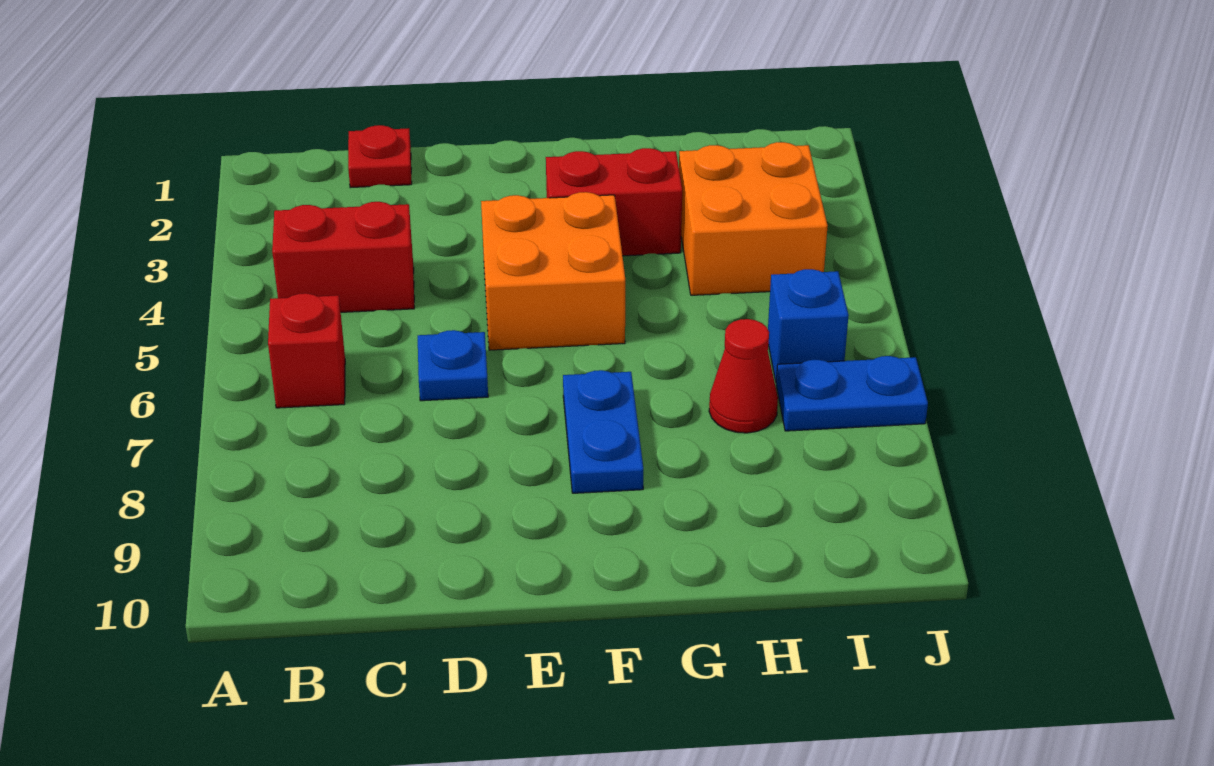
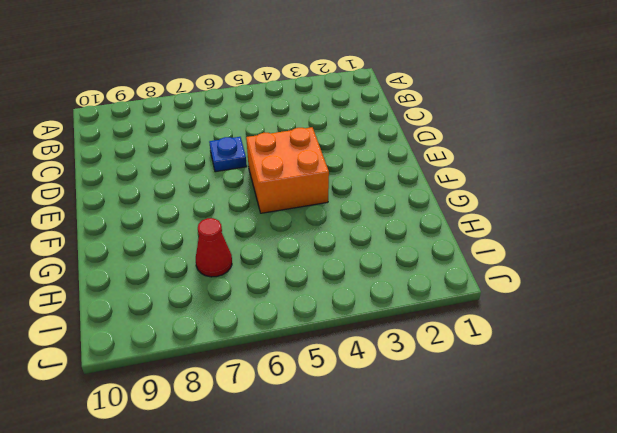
none -> red 1x2 brick [272,202,414,312]
none -> red 1x1 brick [268,293,345,408]

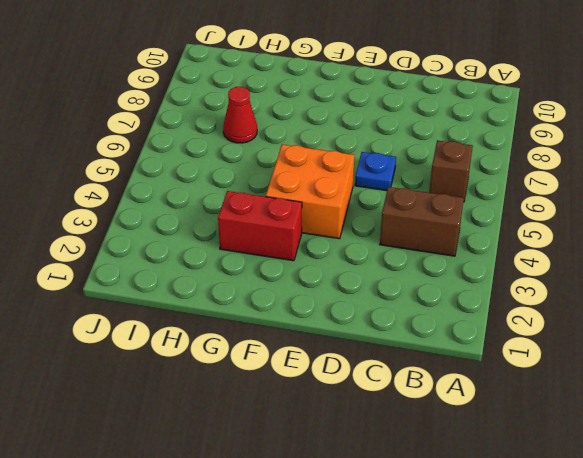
brown 1x2 brick [380,187,464,256] -> red 1x2 brick [272,202,414,312]
brown 1x1 brick [429,140,473,202] -> red 1x1 brick [268,293,345,408]
none -> red 1x1 plate [348,125,412,188]
none -> blue 1x2 plate [563,370,643,493]

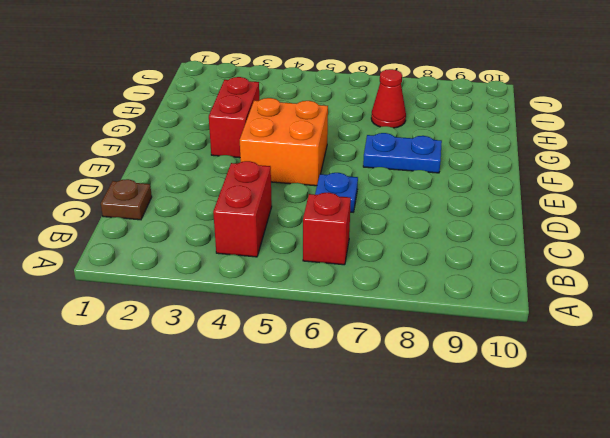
brown 1x1 plate [101,179,152,220] -> red 1x1 plate [348,125,412,188]
none -> orange 2x2 brick [679,142,828,295]
none -> blue 1x1 brick [768,269,849,381]

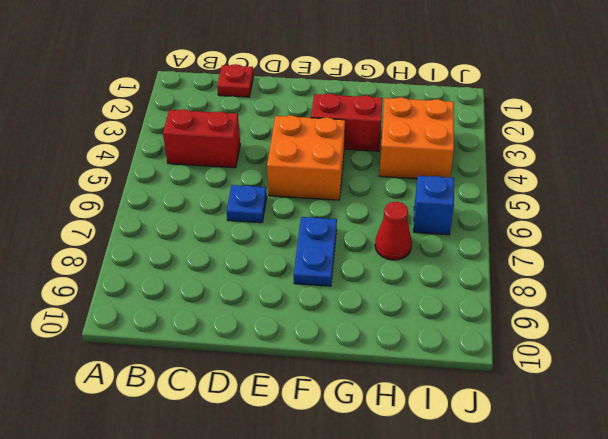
none -> red 1x1 brick [268,293,345,408]
none -> blue 1x2 plate [776,356,928,431]

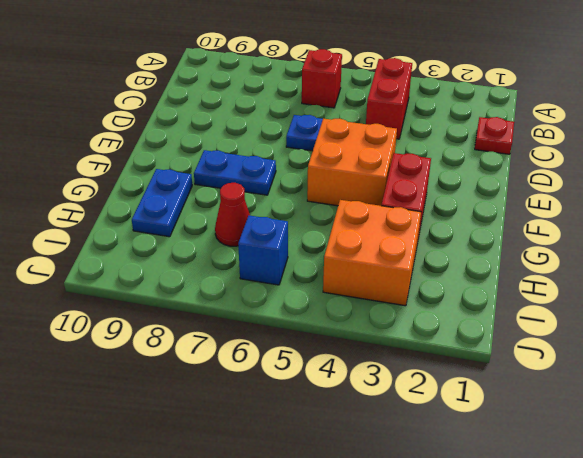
blue 1x2 plate [132,169,192,237] -> blue 1x2 plate moved to [776,356,928,431]

